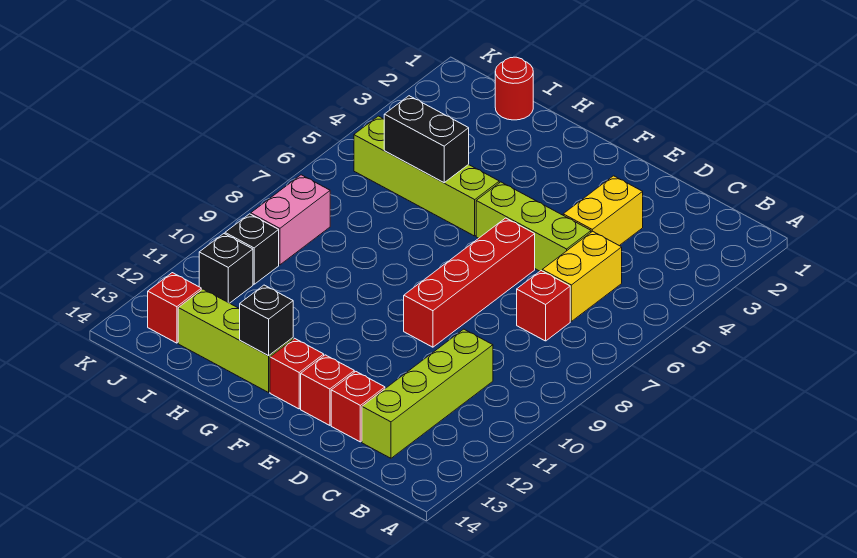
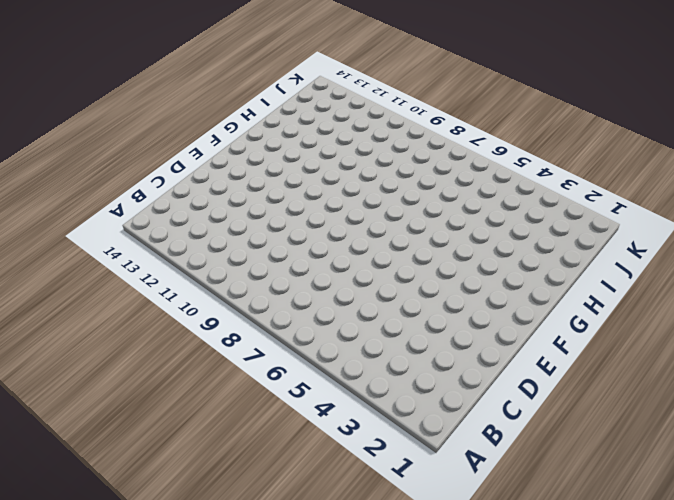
none -> yellow 1x2 brick [542,231,622,321]
none -> red 1x1 brick [517,271,570,341]
none -> lime 1x4 brick [362,329,493,458]

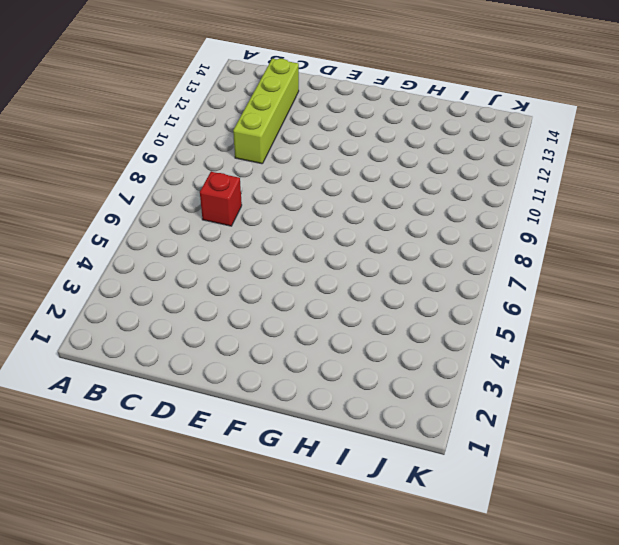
none -> yellow 1x2 brick [542,231,622,321]
none -> yellow 1x2 brick [563,176,643,246]
none -> lime 1x3 brick [476,182,591,271]

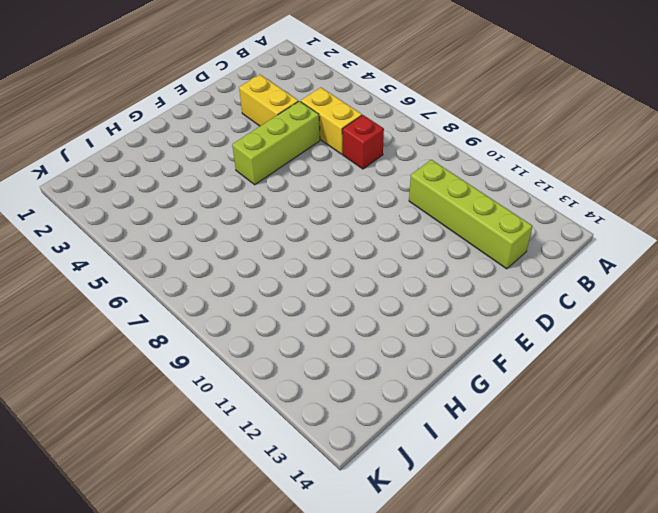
none -> red 1x1 brick [331,372,385,442]
none -> red 1x4 brick [404,218,535,347]
none -> red 1x1 brick [301,355,354,425]

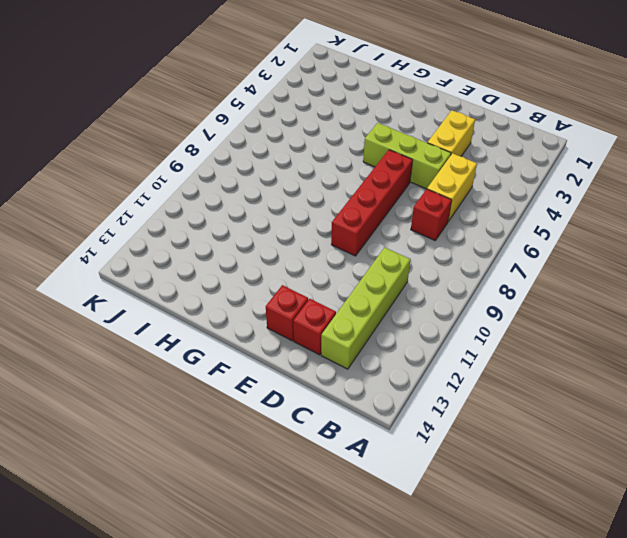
none -> red 1x1 brick [270,338,324,409]
none -> lime 1x4 brick [354,116,499,236]
none -> lime 1x3 brick [178,289,293,392]

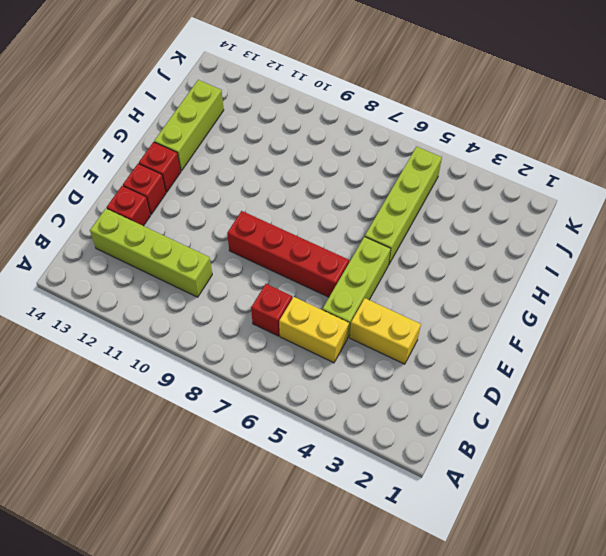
none -> red 1x1 round brick [495,57,533,120]
none -> pink 1x2 brick [251,175,330,265]
none -> black 1x1 brick [225,214,279,284]

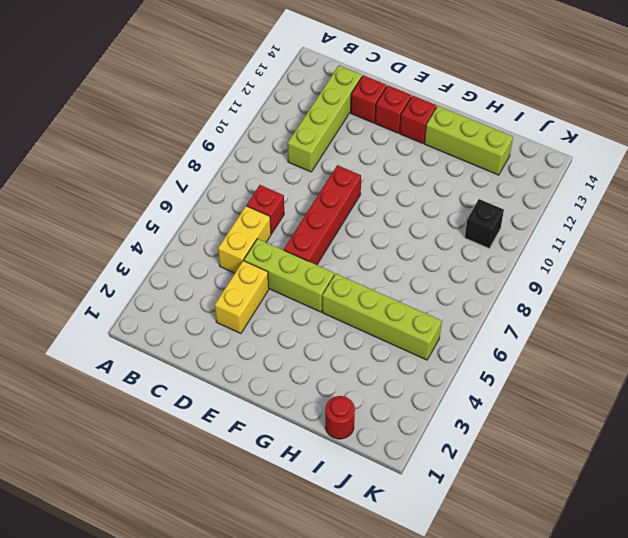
none -> pink 1x2 brick [251,175,330,265]
none -> black 1x1 brick [199,234,253,303]
none -> red 1x1 brick [148,273,201,343]

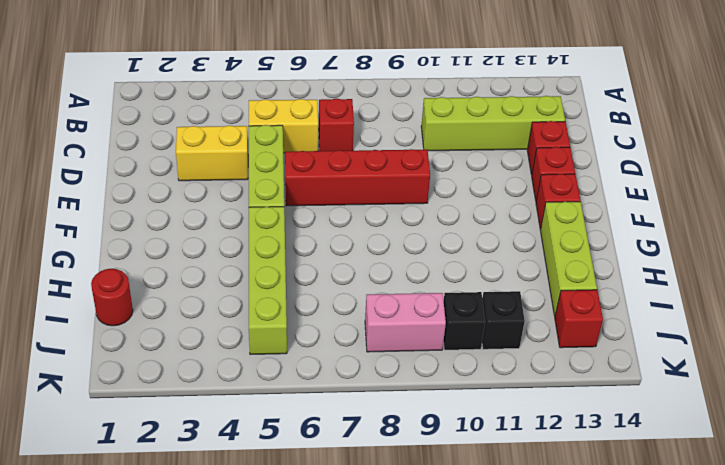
none -> black 1x1 brick [240,285,293,356]
none -> black 1x2 brick [384,96,469,183]

